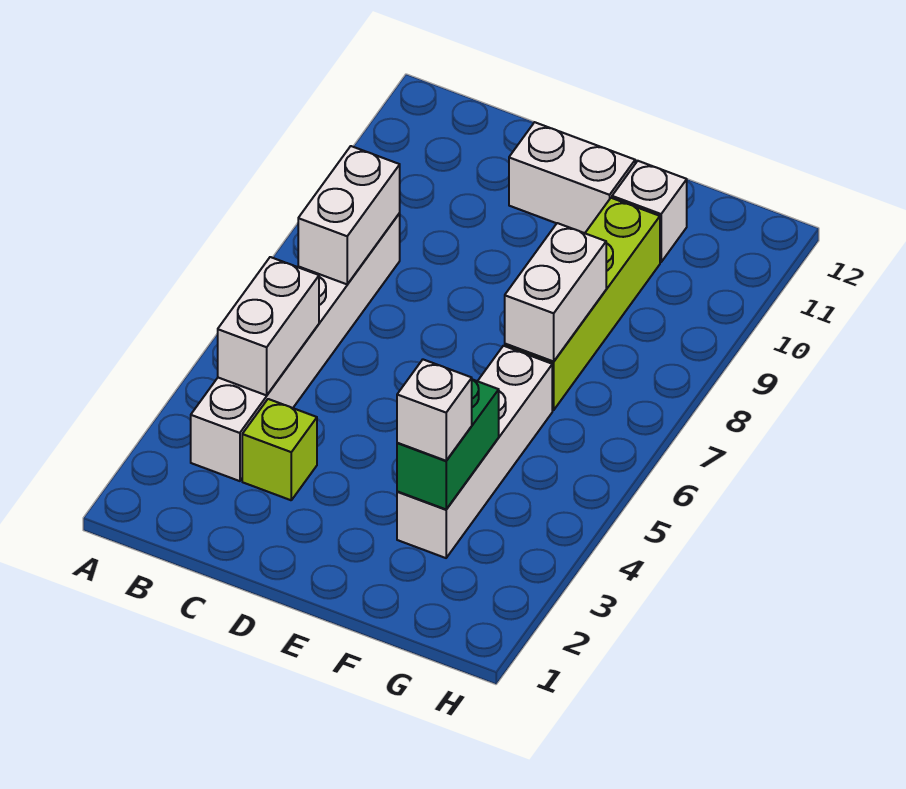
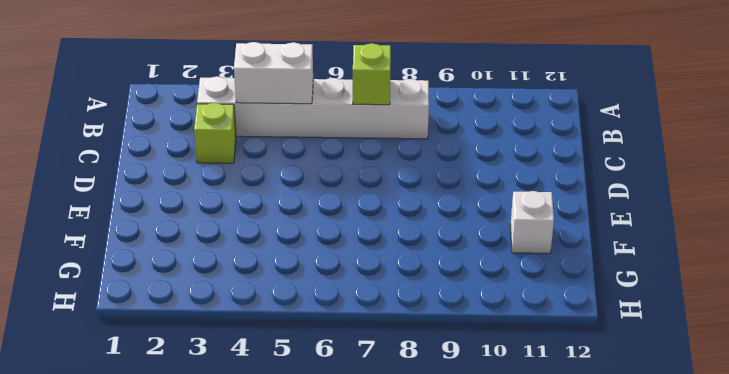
lime 1x1 brick [353,43,391,105] -> white 1x2 brick [298,146,400,284]
none -> white 1x2 brick [509,122,635,233]
none -> white 1x4 brick [397,346,552,558]

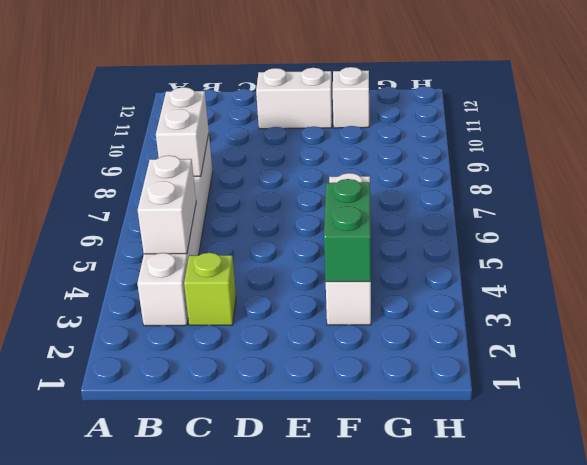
none -> lime 1x4 brick [505,198,660,410]
none -> white 1x2 brick [505,223,606,361]

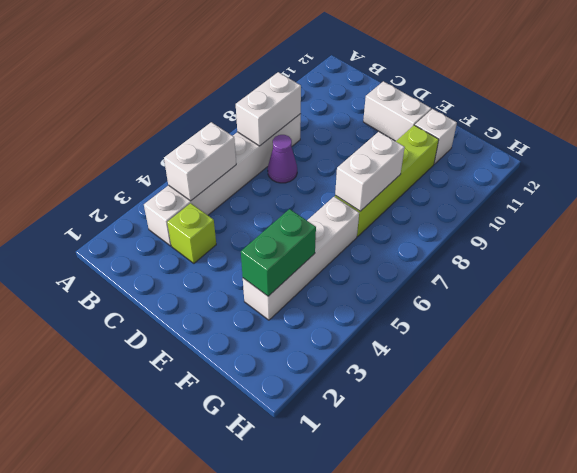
purple 1x1 cone [268,135,297,183] -> none
none -> white 1x1 brick [397,360,472,461]

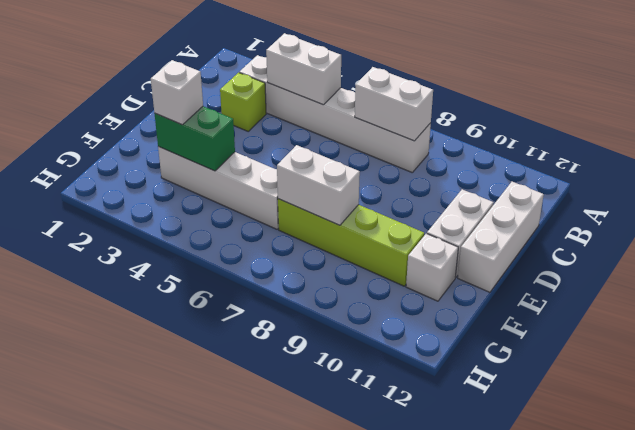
white 1x3 brick [458,182,544,292] -> none

